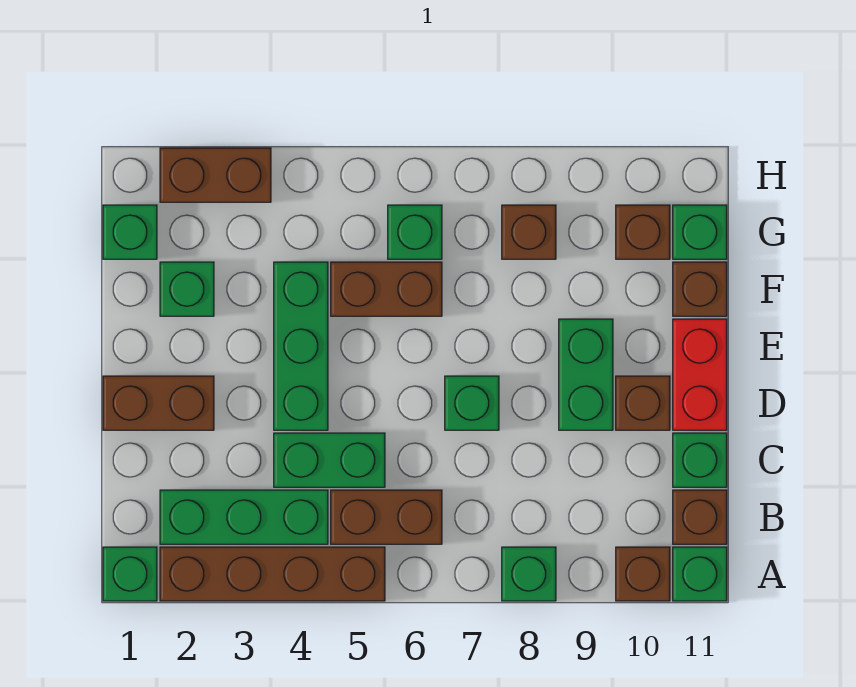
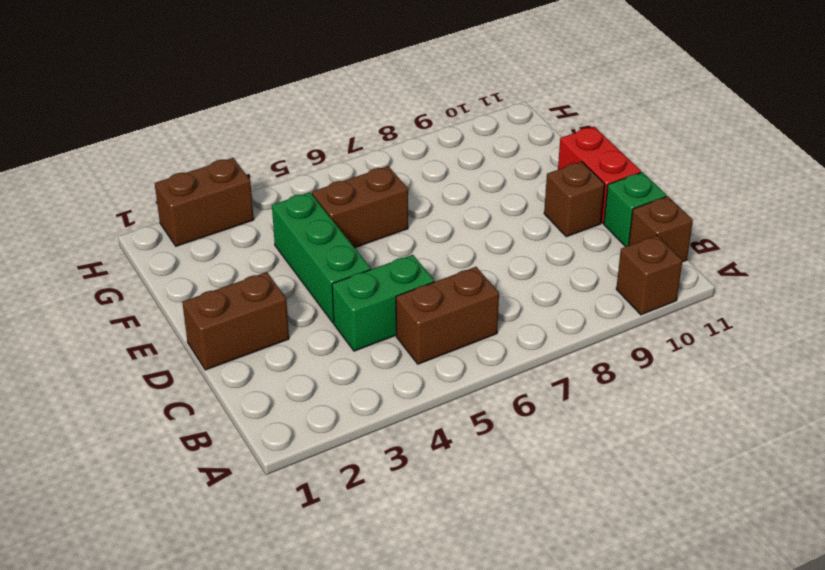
none -> green 1x1 brick [103,547,157,601]
none -> brown 1x4 brick [160,547,385,601]
none -> green 1x1 brick [502,547,556,601]

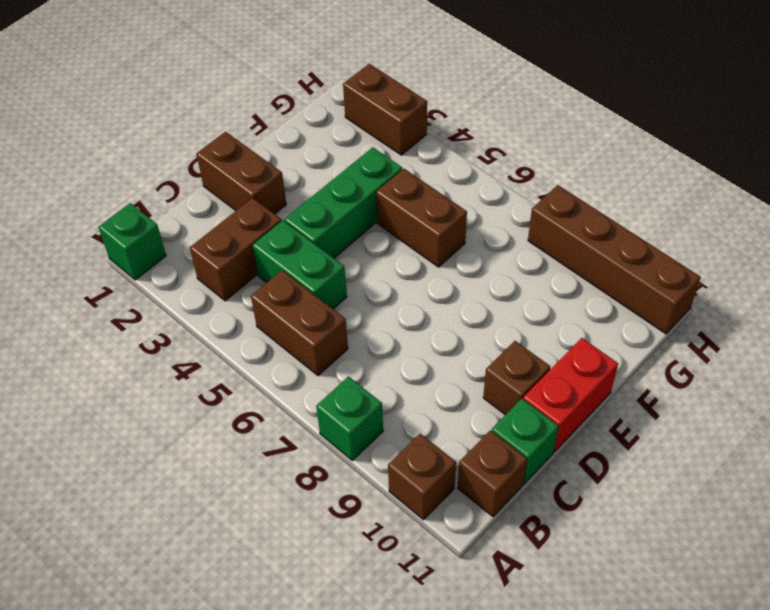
brown 1x2 brick [190,198,281,301] -> green 1x3 brick [160,490,328,544]
brown 1x4 brick [528,185,701,334] -> brown 1x4 brick moved to [160,547,385,601]
none -> green 1x1 brick [673,547,727,601]
none -> green 1x1 brick [445,376,499,430]
none -> green 1x2 brick [559,319,613,430]

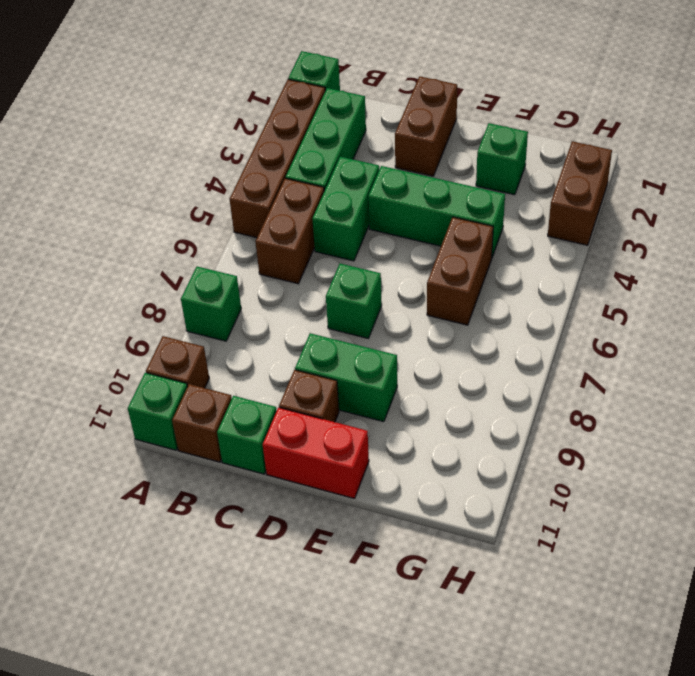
none -> brown 1x1 brick [673,262,727,316]
none -> green 1x1 brick [103,205,157,259]
none -> green 1x1 brick [388,205,442,259]

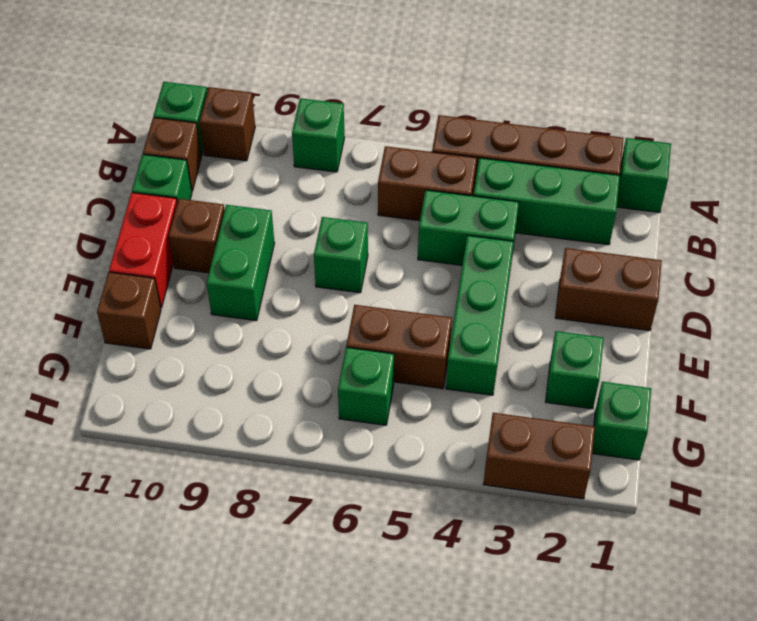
none -> brown 1x1 brick [502,205,556,259]
none -> brown 1x1 brick [616,205,670,259]
none -> green 1x1 brick [673,205,727,259]

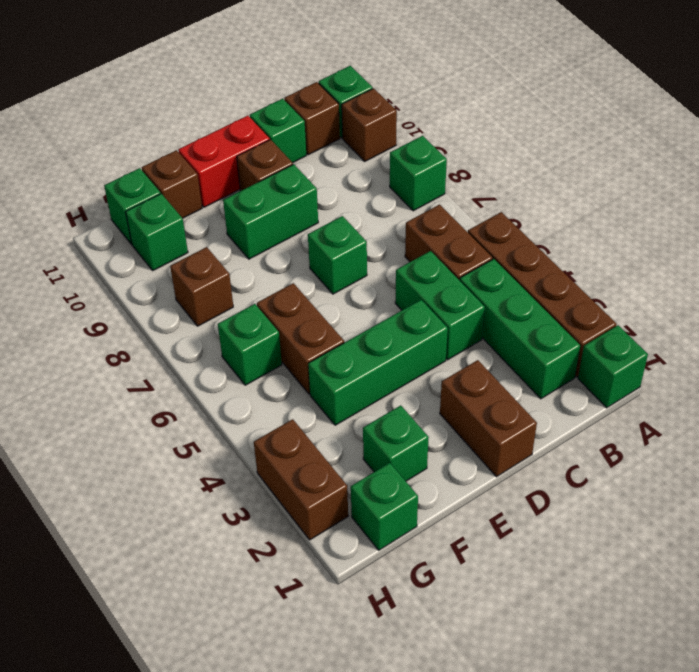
green 1x1 brick [126,194,188,270] -> brown 1x1 brick [616,205,670,259]

